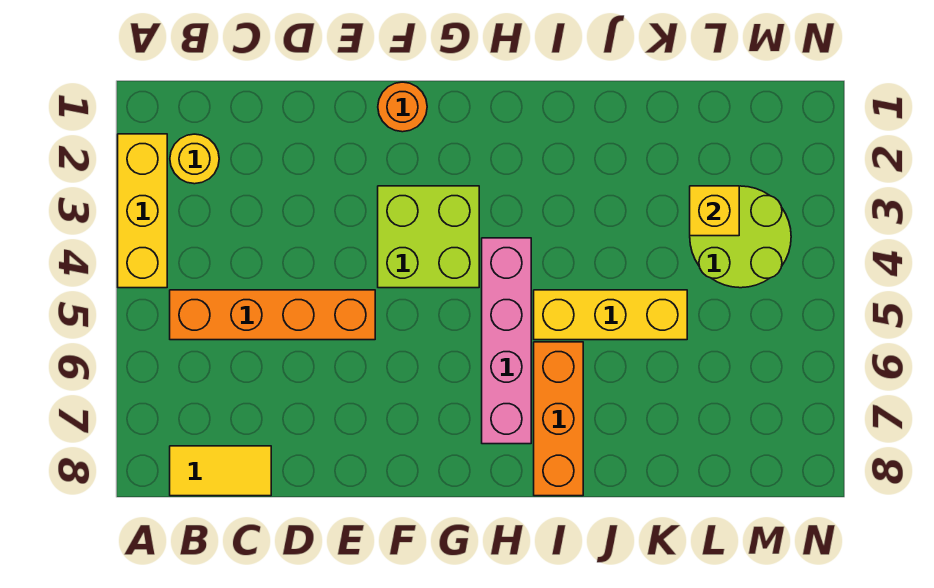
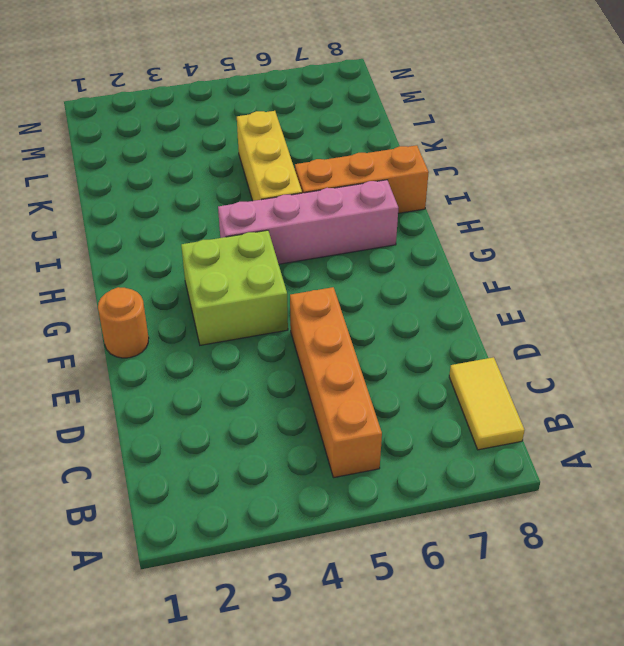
none -> yellow 1x3 brick [118,134,167,288]
none -> yellow 1x1 round brick [170,134,219,184]

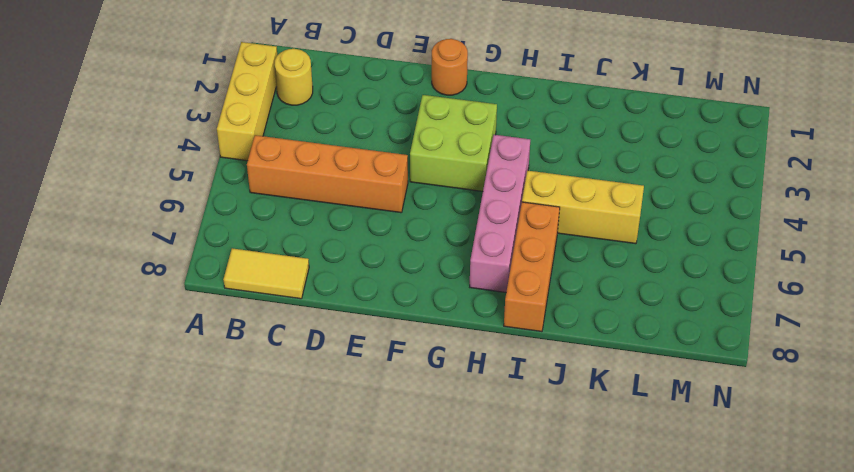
none -> lime 2x2 round brick [690,186,791,288]
none -> yellow 1x1 brick [690,186,739,236]

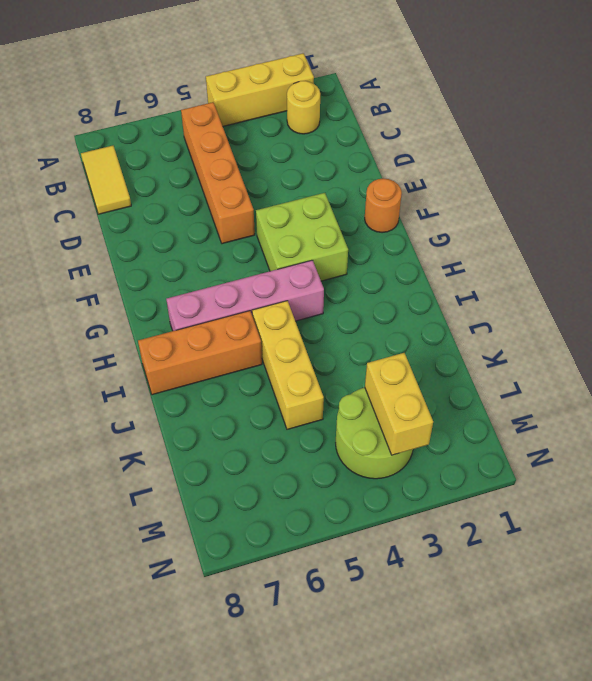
yellow 1x2 brick [365,353,433,455] -> yellow 1x1 brick [690,186,739,236]

